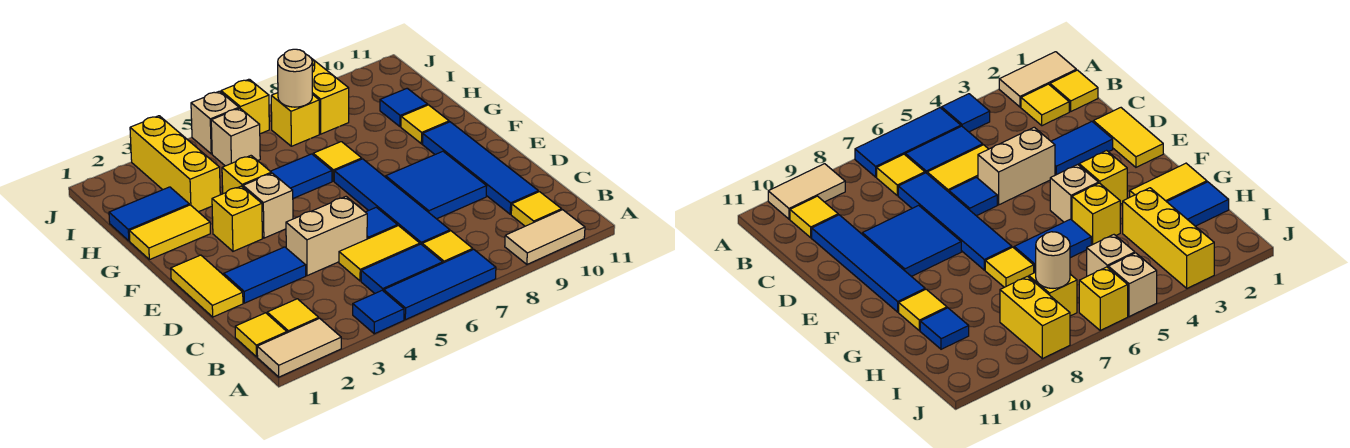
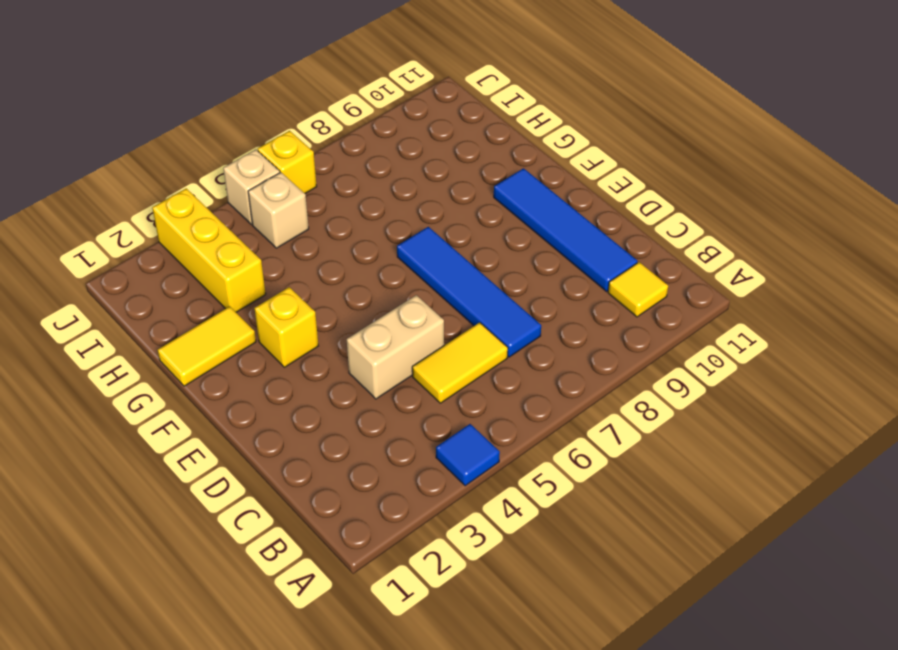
none -> tan 1x2 tile [257,318,341,377]
none -> blue 1x3 tile [384,249,496,320]
none -> tan 1x2 tile [505,210,585,264]
none -> yellow 1x1 tile [235,313,287,357]

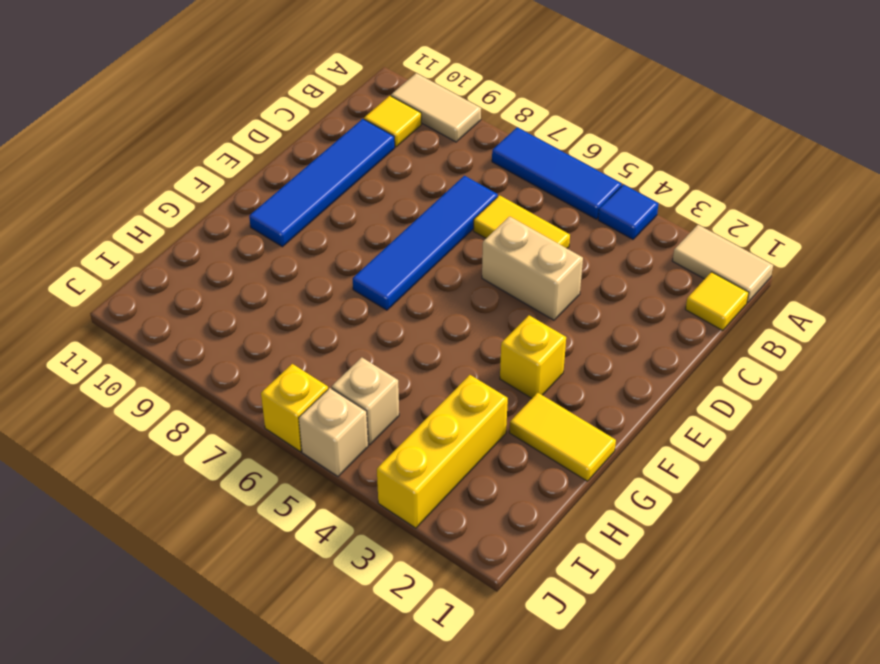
none -> yellow 1x1 tile [267,299,319,333]
none -> blue 1x2 tile [361,244,443,293]
none -> yellow 1x1 tile [422,231,473,263]
none -> yellow 1x2 tile [171,255,243,317]

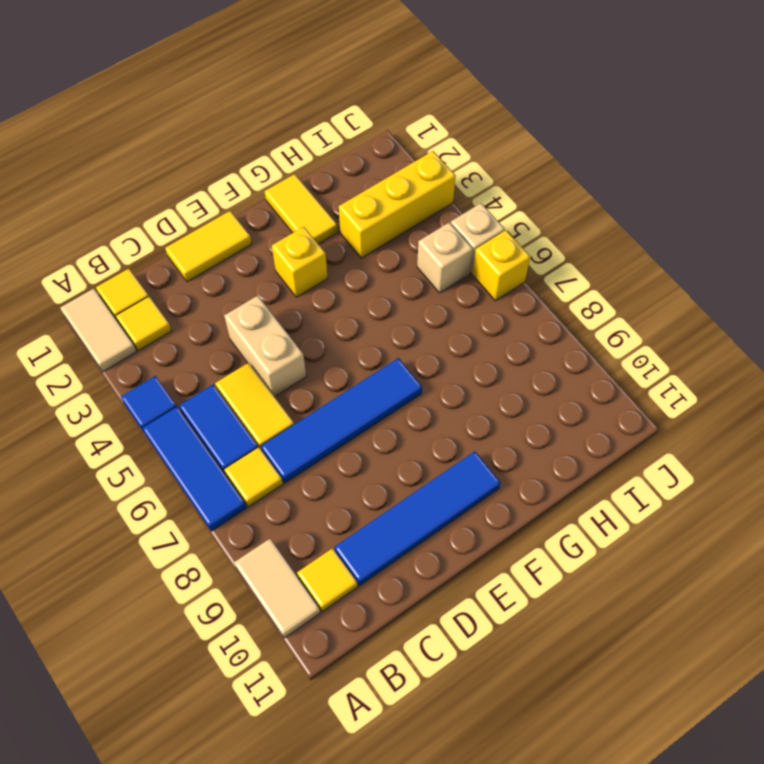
none -> blue 1x2 tile [224,247,306,303]
none -> blue 1x1 tile [366,207,397,239]
none -> blue 2x2 tile [386,151,487,219]
none -> tan 1x1 brick [243,173,293,238]

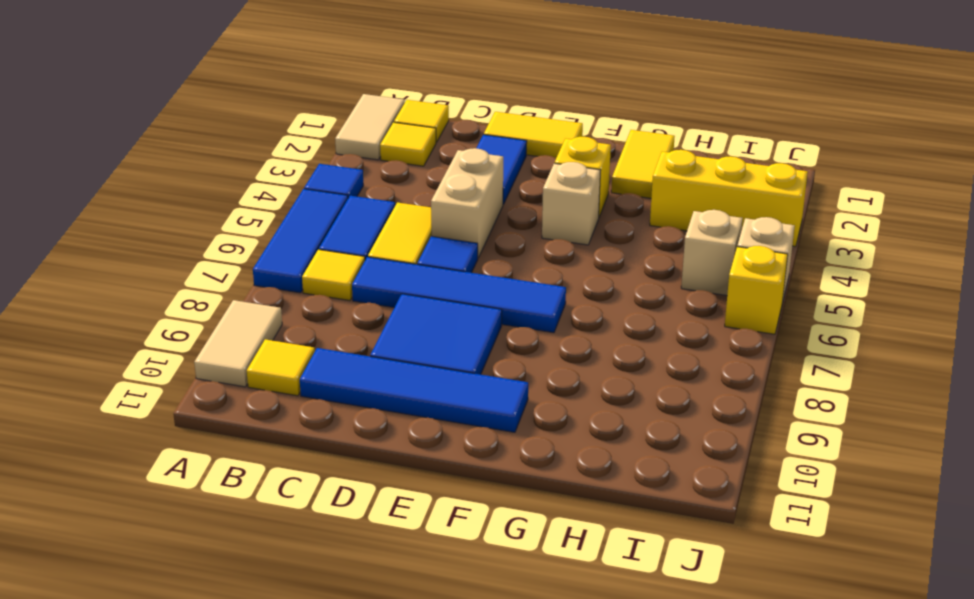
none -> yellow 1x1 brick [222,156,271,194]
none -> blue 1x2 tile [271,154,332,199]
none -> yellow 1x1 tile [313,142,362,181]
none -> yellow 1x1 tile [401,105,449,144]

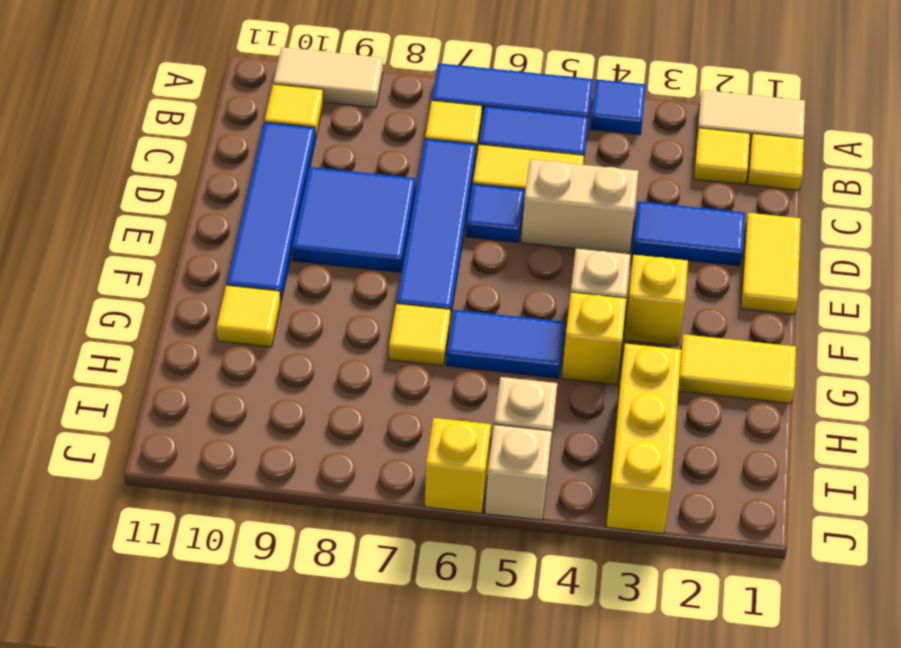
none -> blue 1x2 tile [109,187,189,241]
none -> blue 1x1 tile [380,88,428,127]
none -> yellow 1x1 brick [271,93,319,146]
none -> yellow 1x2 brick [312,59,349,134]

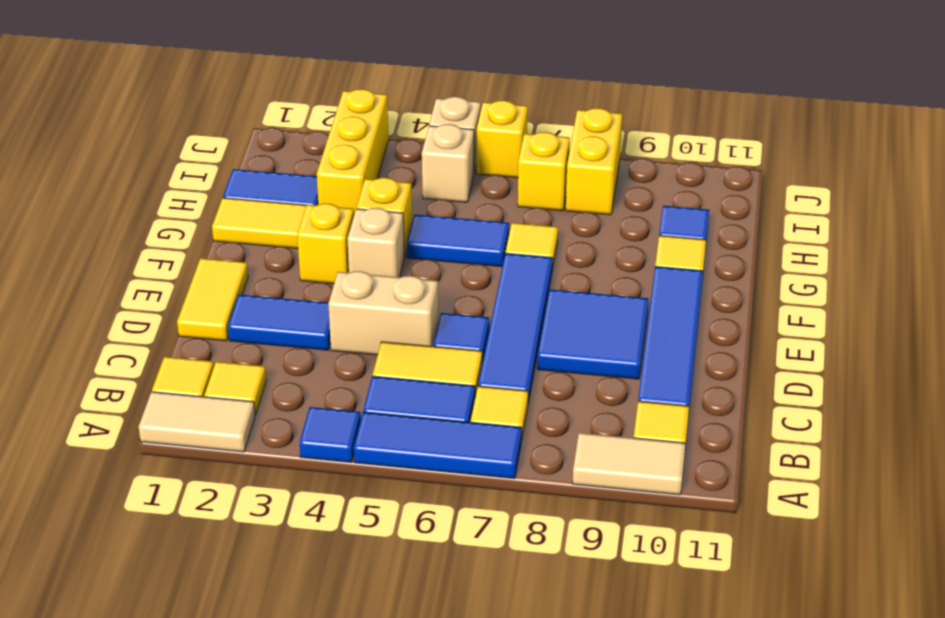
none -> tan 1x1 round brick [278,49,312,107]

